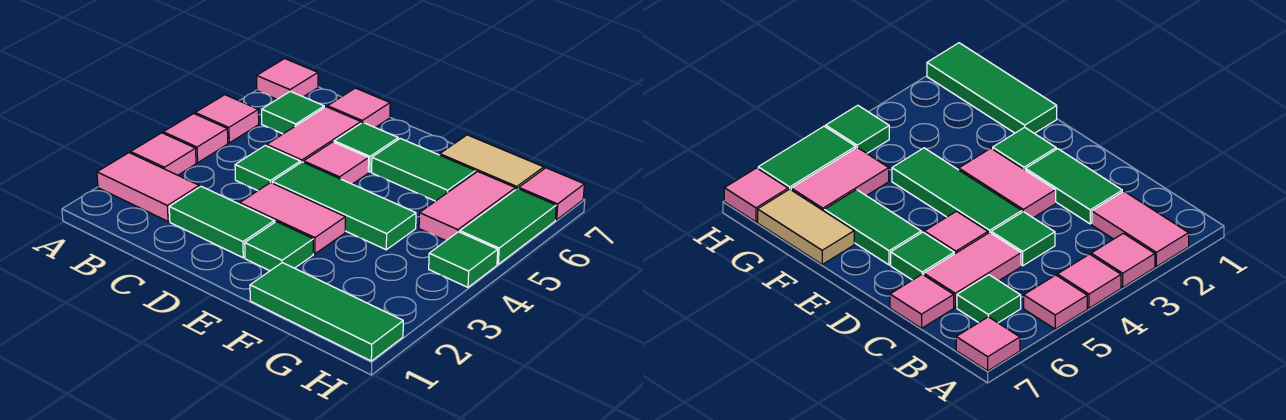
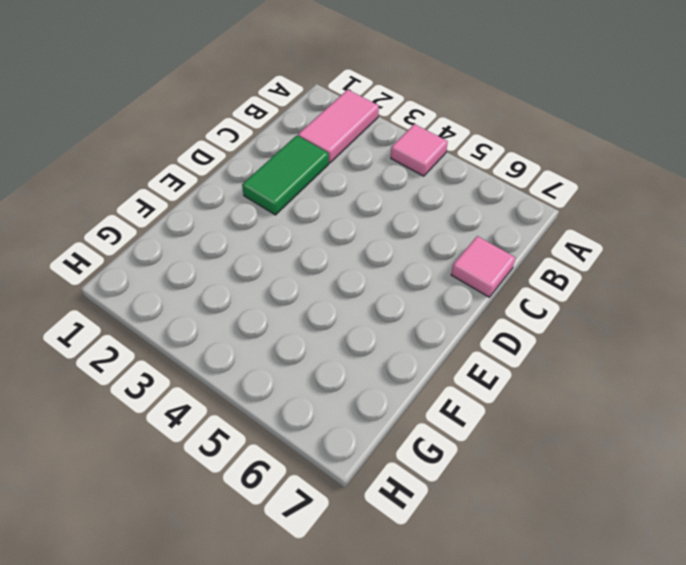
none -> pink 1x1 tile [131,133,196,175]
none -> pink 1x1 tile [195,95,259,143]
none -> pink 1x1 tile [257,59,318,99]

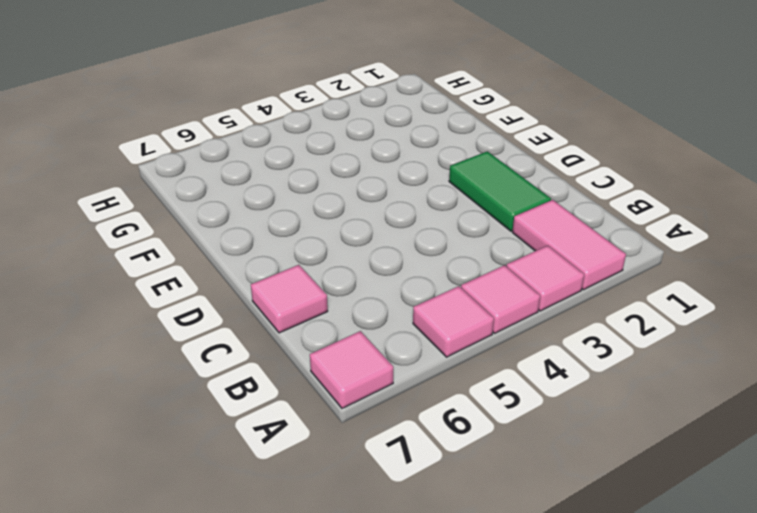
none -> green 1x1 tile [262,91,324,134]
none -> green 1x1 tile [235,145,300,191]
none -> pink 1x2 tile [267,107,361,163]

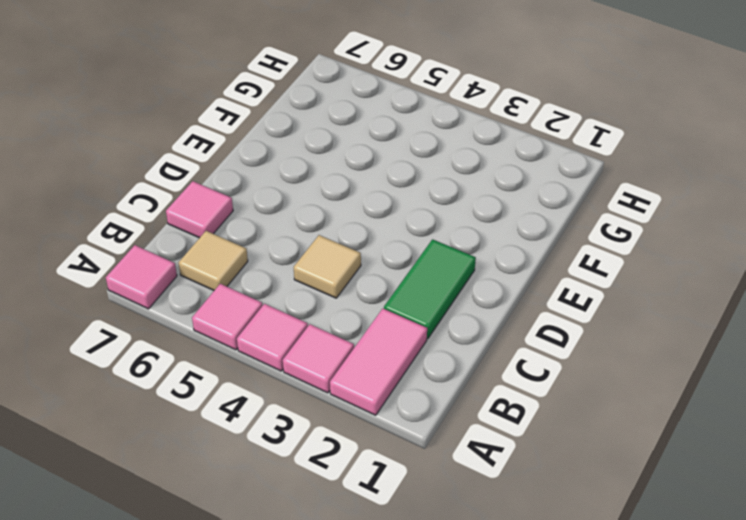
tan 1x1 tile [179,231,248,290] -> green 1x1 tile [262,91,324,134]
tan 1x1 tile [294,235,361,298] -> green 1x1 tile [235,145,300,191]
none -> pink 1x2 tile [267,107,361,163]
none -> pink 1x2 tile [240,183,345,254]
none -> green 1x3 tile [272,162,416,250]

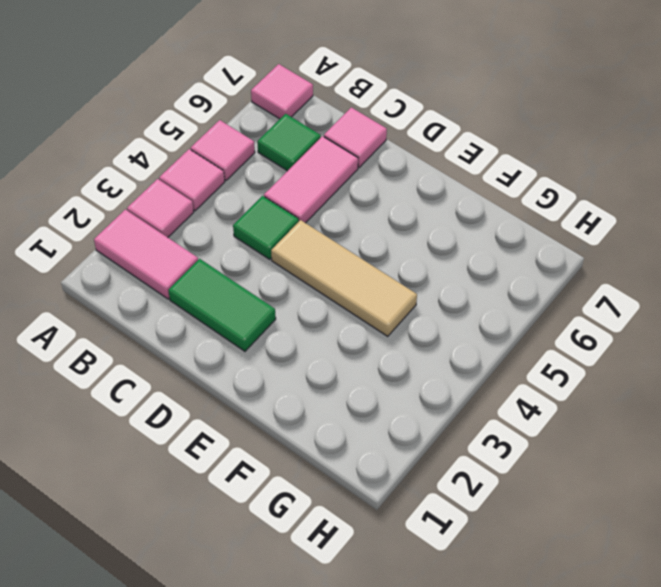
tan 1x3 tile [271,220,417,336] -> green 1x3 tile [272,162,416,250]
none -> pink 1x2 tile [240,183,345,254]
none -> pink 1x1 tile [304,142,369,184]
none -> green 1x1 tile [334,122,398,172]

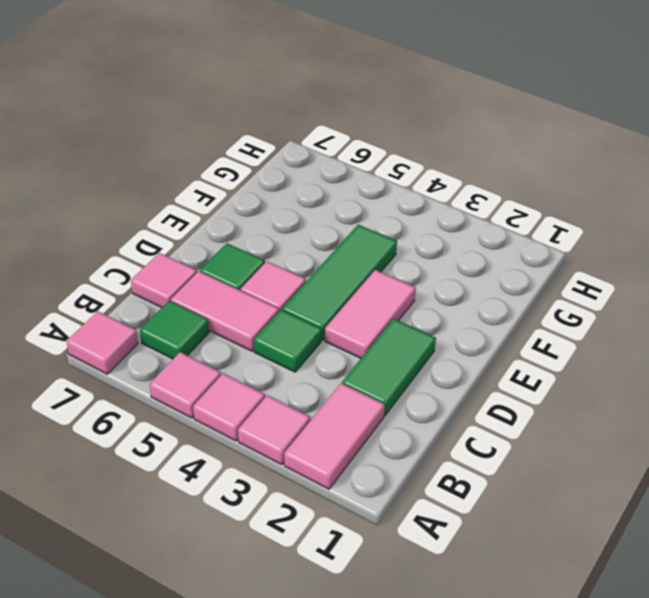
none -> green 1x1 tile [245,222,313,271]
none -> green 1x2 tile [372,138,476,201]
none -> green 1x3 tile [250,263,403,361]

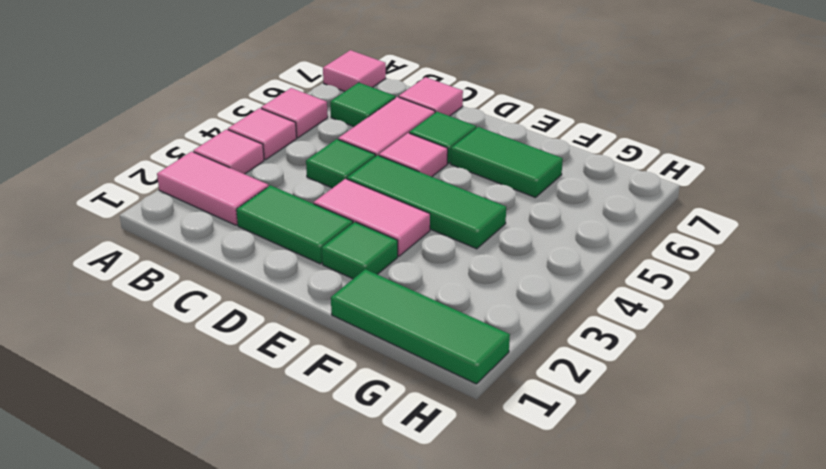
none -> tan 1x2 tile [440,135,544,190]
none -> pink 1x2 tile [419,172,515,241]
none -> green 1x1 tile [429,232,498,287]

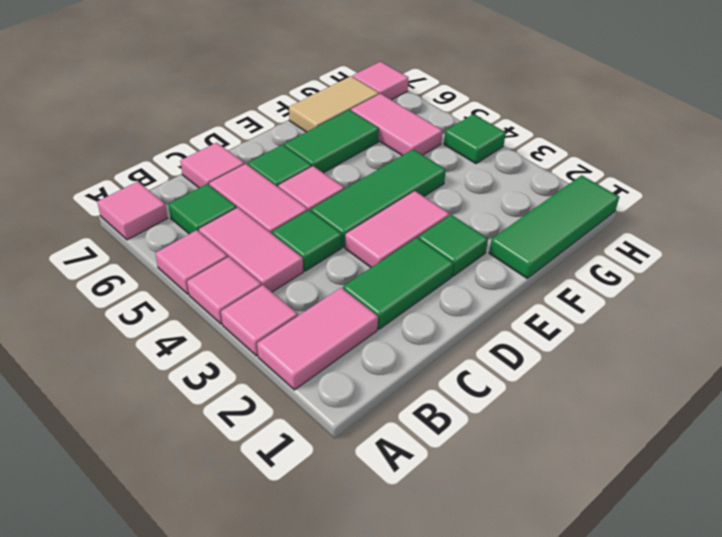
pink 1x2 tile [199,208,303,292] -> none
none -> green 1x2 tile [460,189,556,264]

